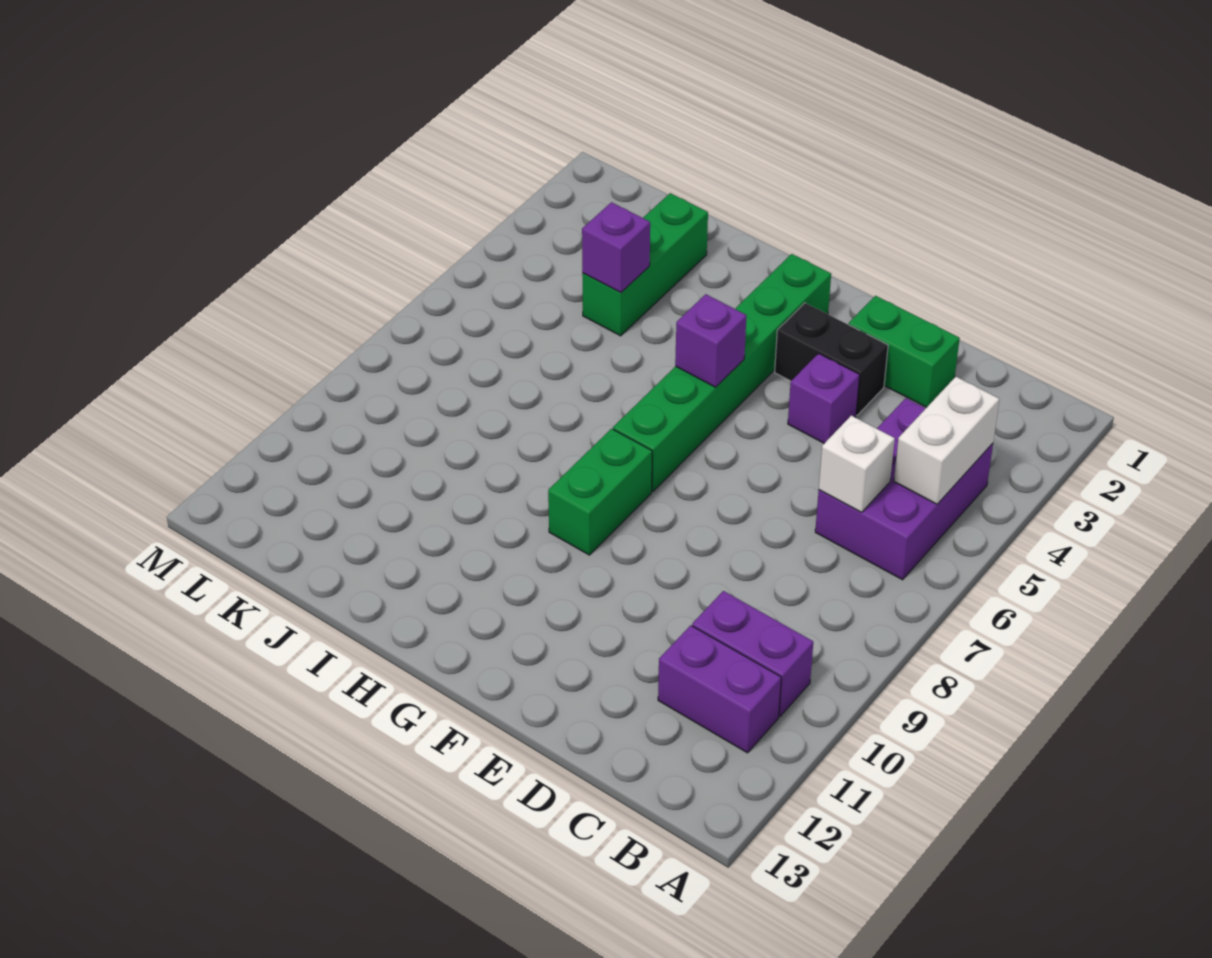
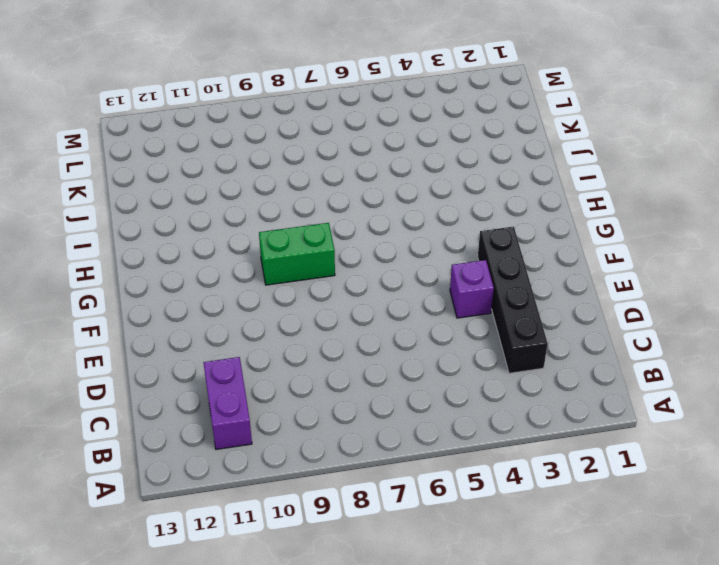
black 1x4 brick [478,226,548,373] -> black 1x2 brick [775,303,888,415]
none -> purple 2x3 brick [815,398,993,580]
none -> purple 1x2 brick [692,591,813,717]
none -> green 1x2 brick [849,296,960,407]

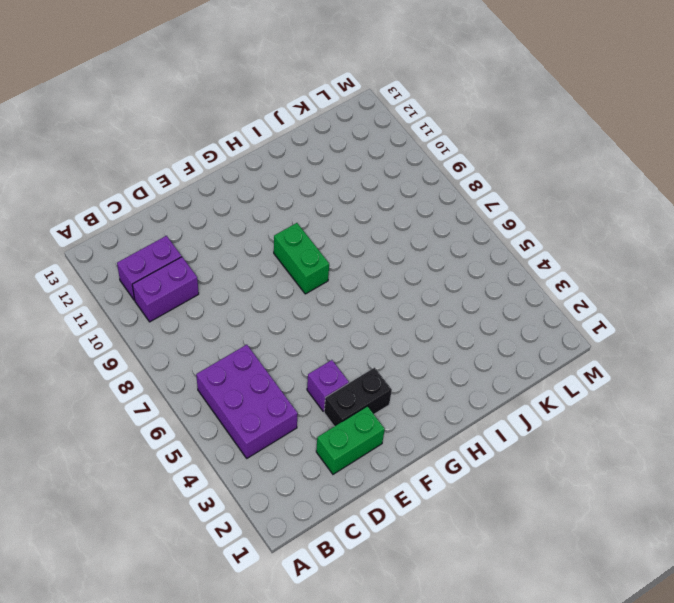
none -> green 1x6 brick [613,254,831,492]
none -> green 1x3 brick [582,193,708,336]
none -> white 1x2 brick [894,377,999,504]

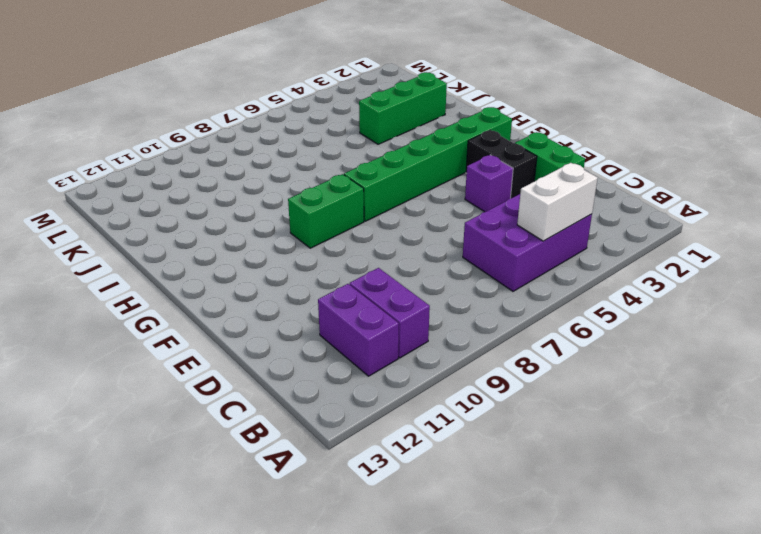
none -> white 1x1 brick [819,415,895,512]
none -> purple 1x1 brick [675,294,747,387]
none -> purple 1x1 brick [582,202,650,292]

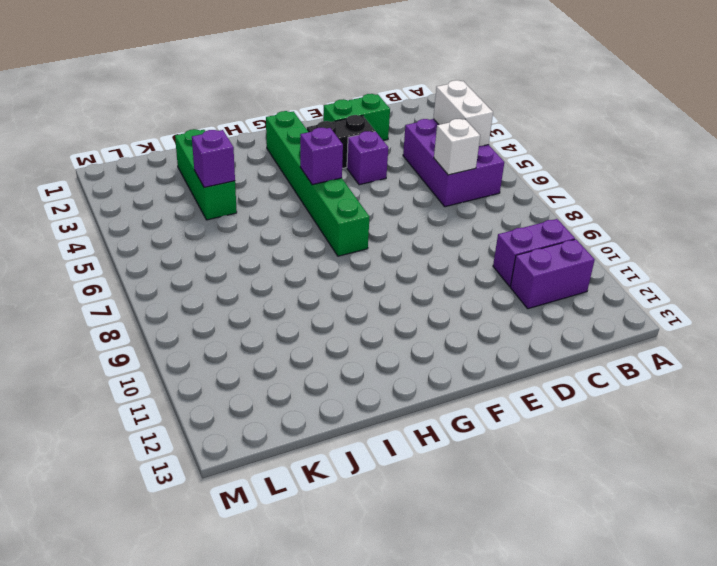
none -> green 1x2 brick [548,429,652,555]

